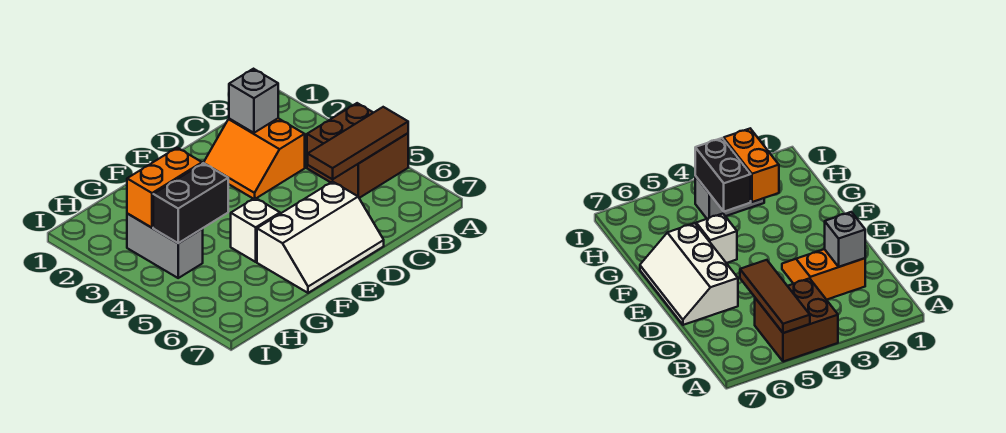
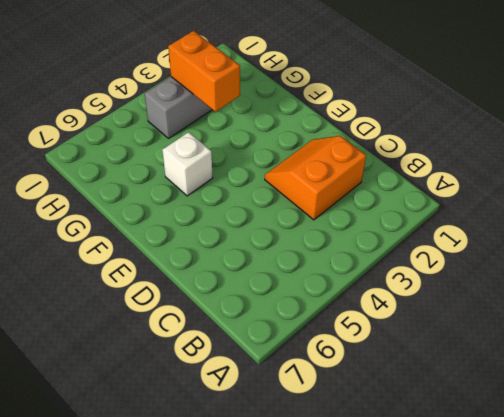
none -> brown 2x2 brick [307,103,408,198]
none -> white 2x3 slope [257,182,384,293]

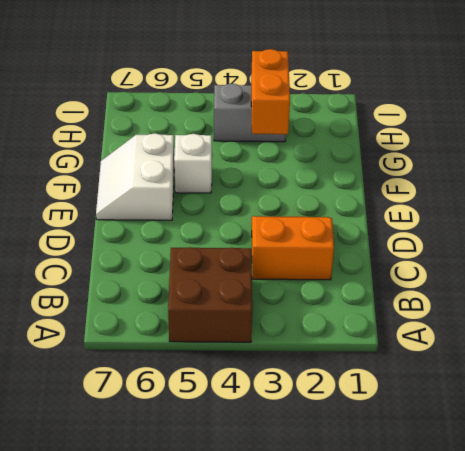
white 2x2 slope [96,133,174,220] -> white 2x3 slope [257,182,384,293]
none -> brown 1x3 tile [308,107,408,179]
none -> grey 1x1 brick [229,69,278,133]

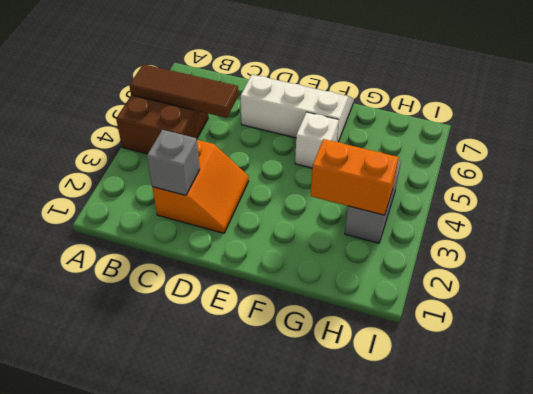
none -> black 1x2 brick [153,163,228,243]

